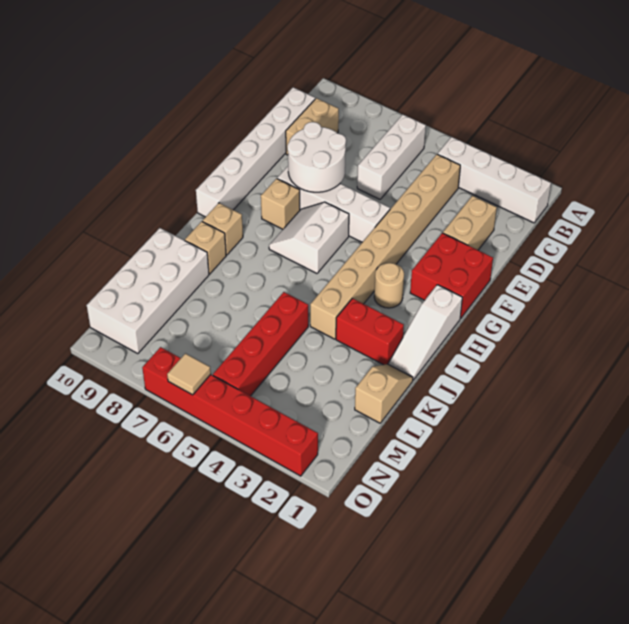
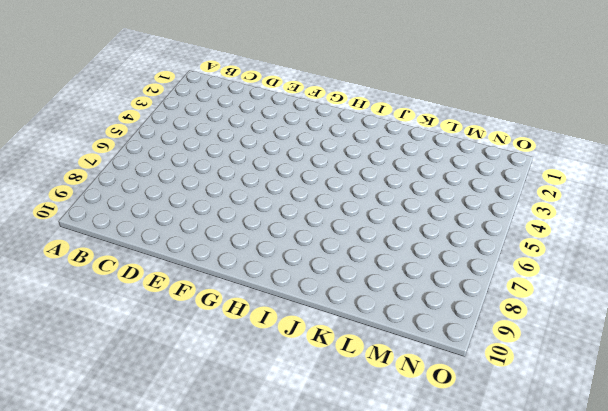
none -> white 1x4 brick [437,137,551,223]
none -> white 1x3 brick [357,115,426,199]
none -> tan 1x8 brick [310,154,460,339]

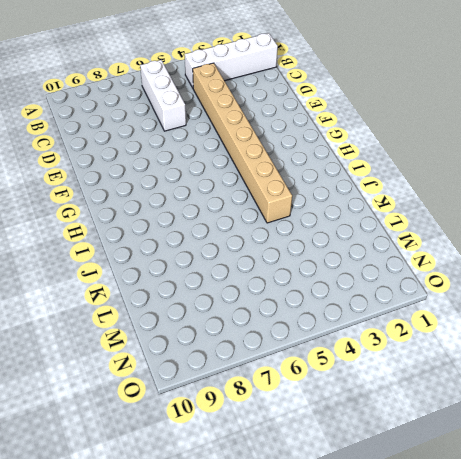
none -> tan 1x2 brick [286,98,339,155]
none -> white 1x6 brick [196,87,315,217]
none -> tan 1x2 brick [443,196,497,250]

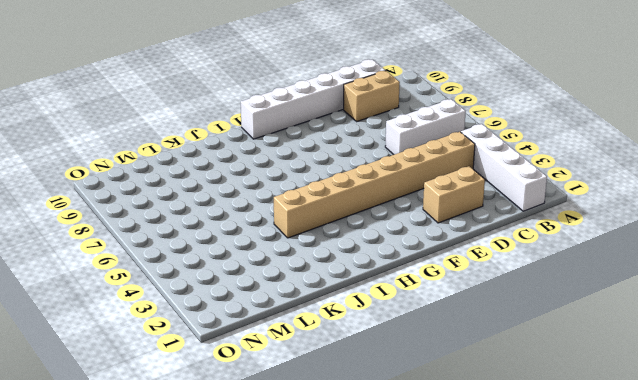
none -> red 2x2 brick [410,233,493,319]
none -> white 1x4 brick [277,166,390,242]
none -> white 2x2 slope [269,202,349,273]

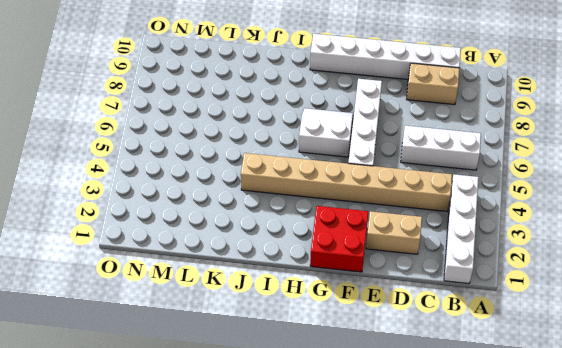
none -> tan 1x1 brick [261,179,300,229]
none -> white 1x3 slope [388,285,462,380]
none -> tan 1x1 round brick [374,263,404,308]

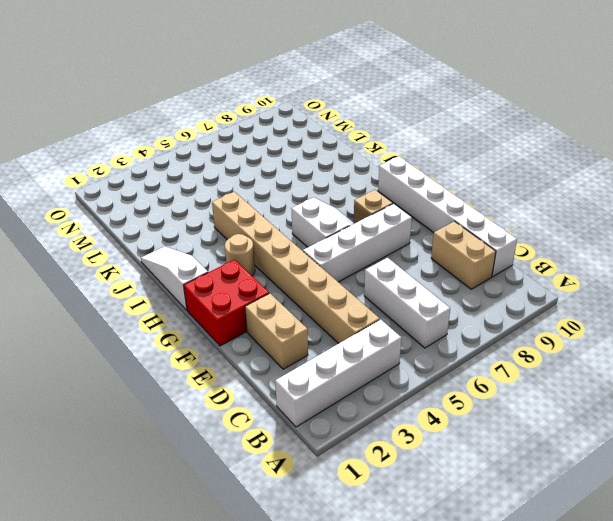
none -> tan 1x1 brick [202,203,243,255]
none -> red 1x2 brick [336,298,404,365]
none -> tan 1x1 brick [185,221,226,274]

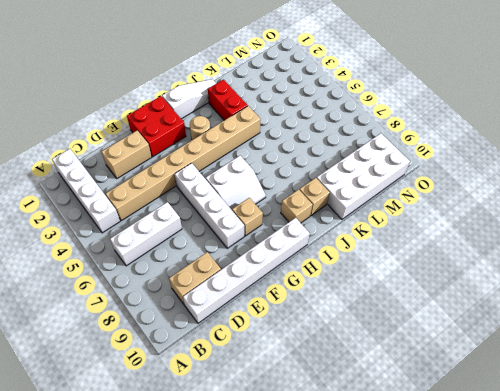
none -> tan 1x2 slope [355,364,413,423]
none -> red 1x4 brick [213,292,308,396]
none -> red 1x6 brick [142,347,318,476]

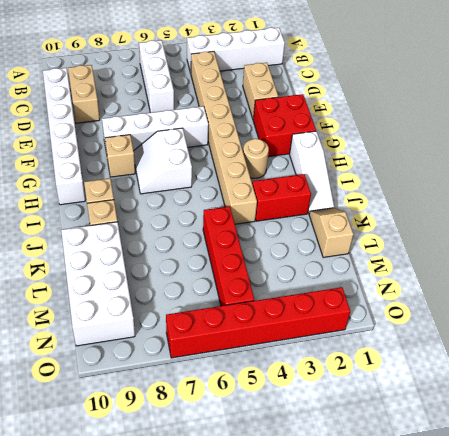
none -> white 2x2 round brick [287,122,346,192]
none -> tan 1x1 tile [167,353,211,395]

